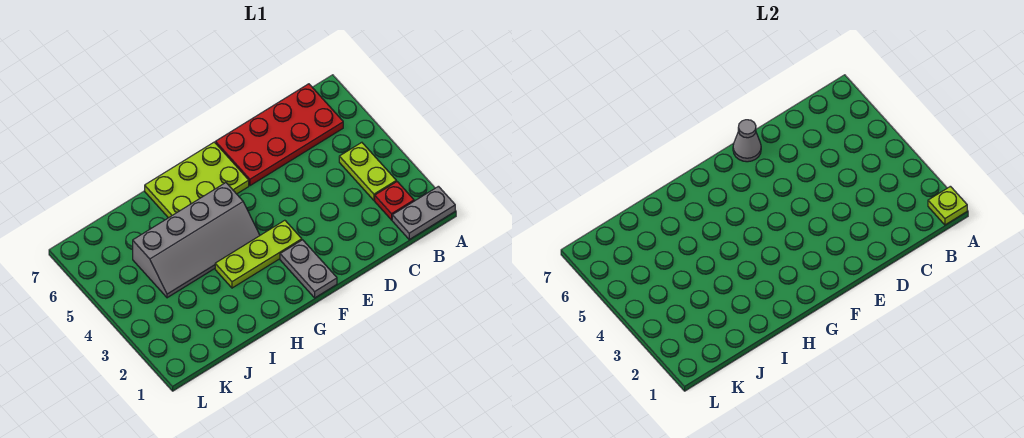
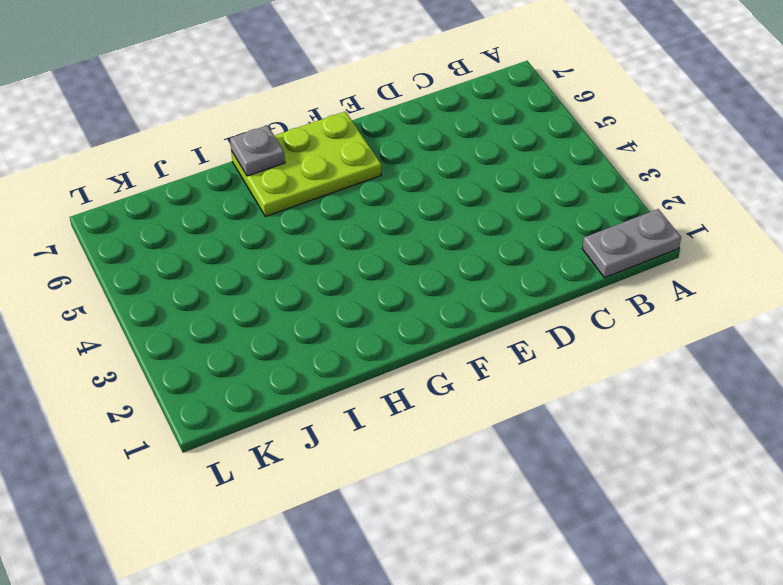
grey 1x1 plate [230,125,285,176] -> none
none -> red 1x1 plate [375,182,414,220]
none -> lime 1x2 plate [339,142,396,200]

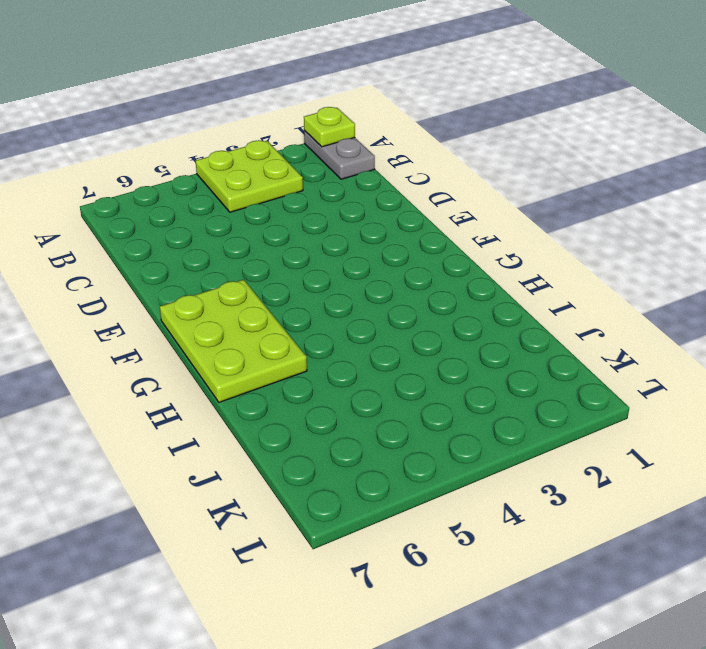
lime 2x2 plate [196,140,303,212] -> lime 1x2 plate [339,142,396,200]
none -> red 1x1 plate [375,182,414,220]
none -> red 2x4 plate [215,84,343,186]

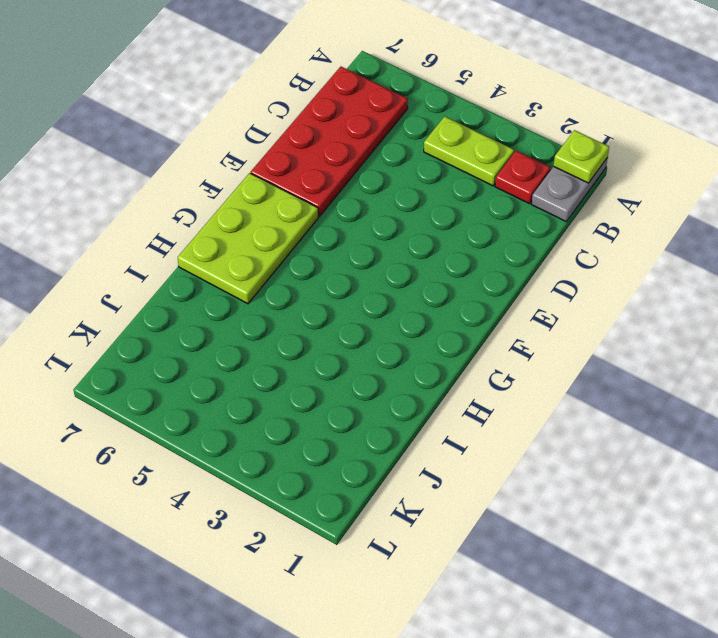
none -> grey 1x2 plate [280,240,337,298]
none -> lime 1x3 plate [215,220,302,288]

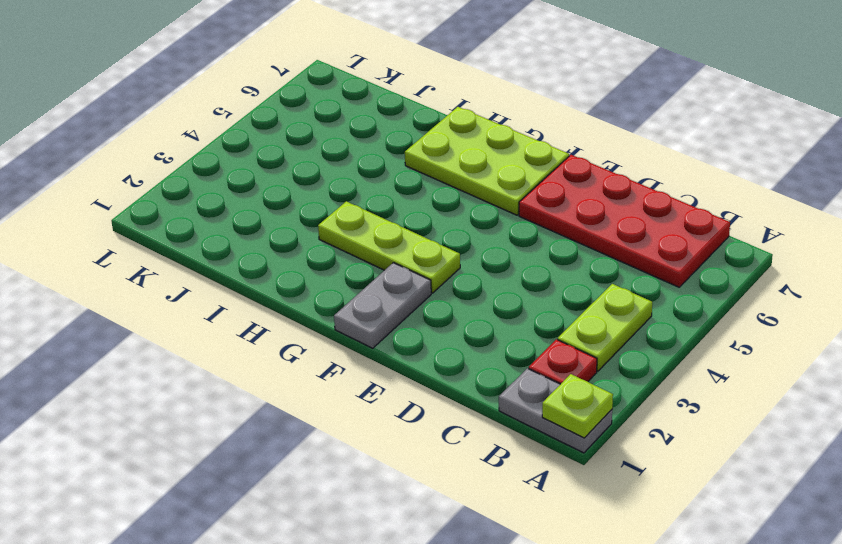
none -> grey 2x4 slope [133,183,260,298]
none -> grey 1x1 cone [733,120,761,162]

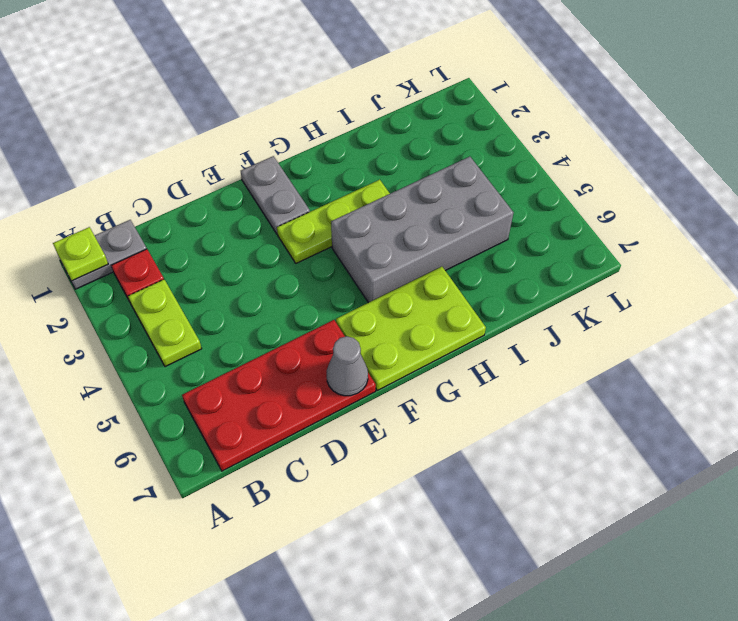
grey 2x4 brick [331,157,513,303] -> grey 2x4 slope [133,183,260,298]

